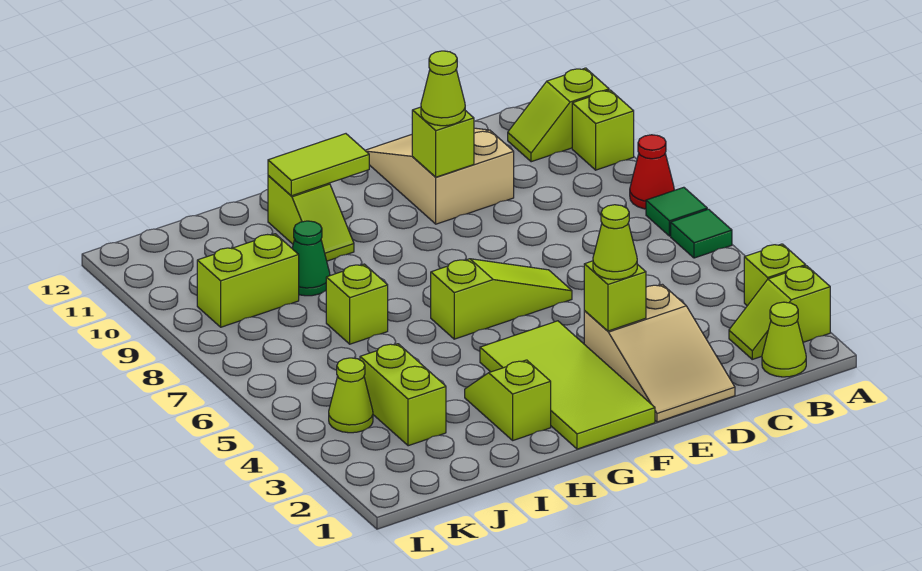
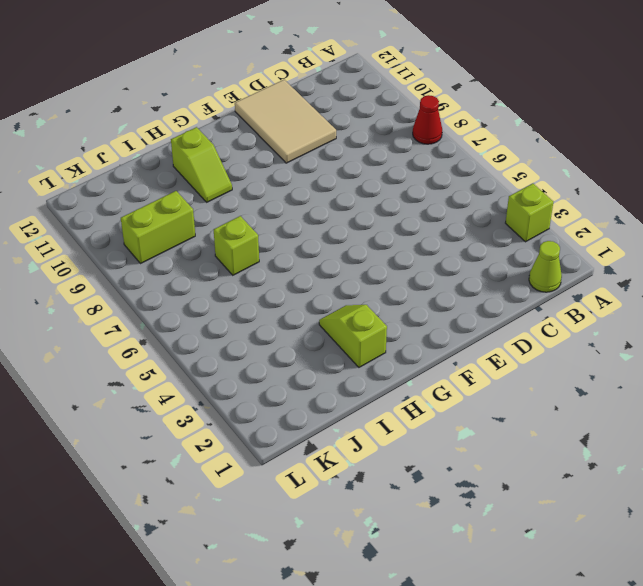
tan 2x3 tile [235,80,336,163] -> tan 2x3 slope [365,128,514,224]
none -> lime 1x2 slope [729,266,830,359]
none -> green 1x1 tile [671,209,732,258]
none -> green 1x1 tile [646,187,707,236]

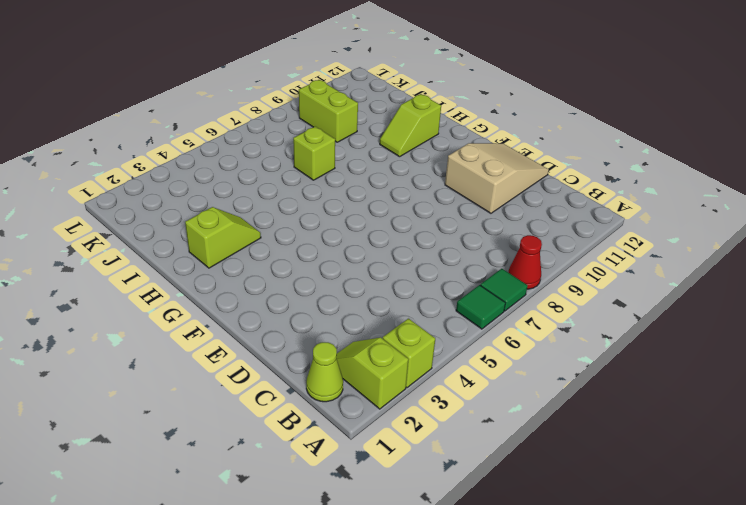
none -> lime 1x1 brick [572,90,634,170]
none -> lime 1x2 slope [508,68,609,162]
none -> tan 2x3 slope [584,284,735,422]

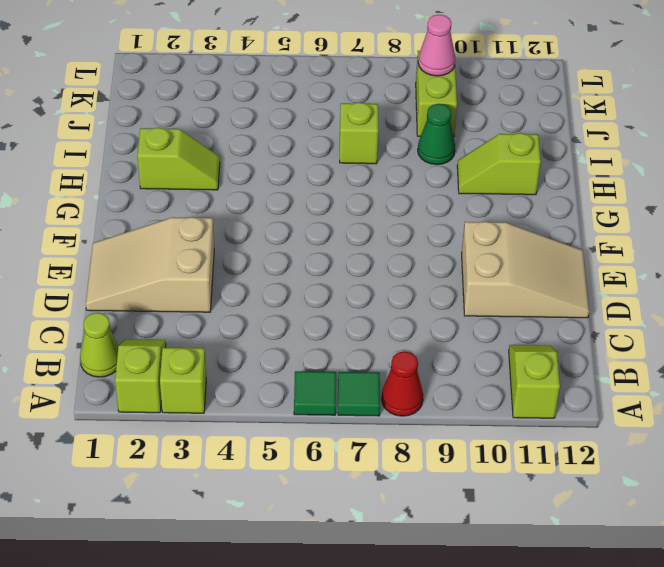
pink 1x1 cone [418,15,456,76] -> none
none -> lime 1x1 brick [572,90,634,170]
none -> lime 1x3 slope [431,259,572,339]
none -> lime 2x4 tile [480,321,655,449]

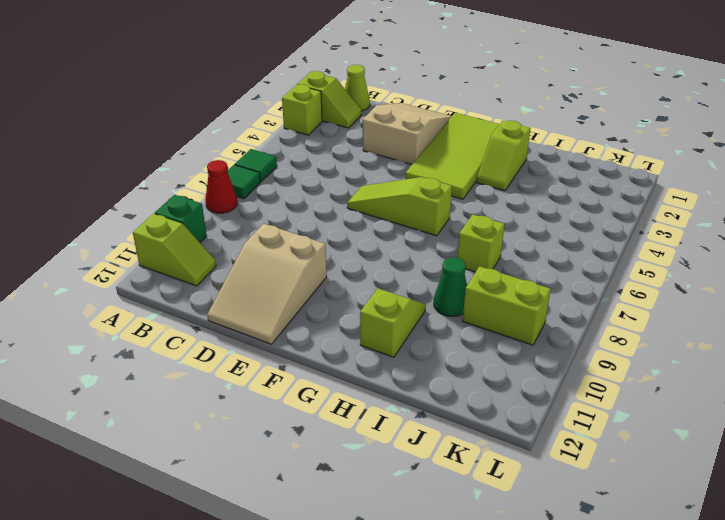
green 1x1 brick [155,195,206,242] -> lime 1x1 brick [572,90,634,170]
none -> lime 1x2 brick [360,344,446,446]
none -> lime 1x1 cone [329,358,373,433]
none -> lime 1x1 brick [584,261,646,331]

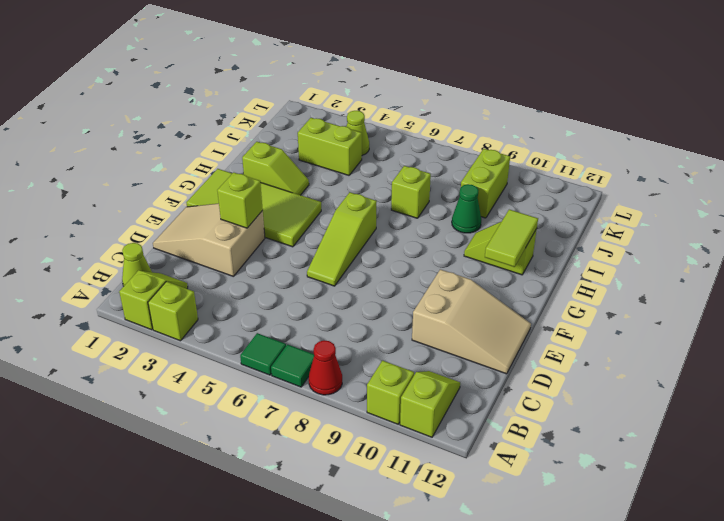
none -> lime 1x1 brick [412,107,474,177]
none -> lime 1x1 cone [593,205,637,280]
none -> lime 1x1 cone [421,51,465,126]

